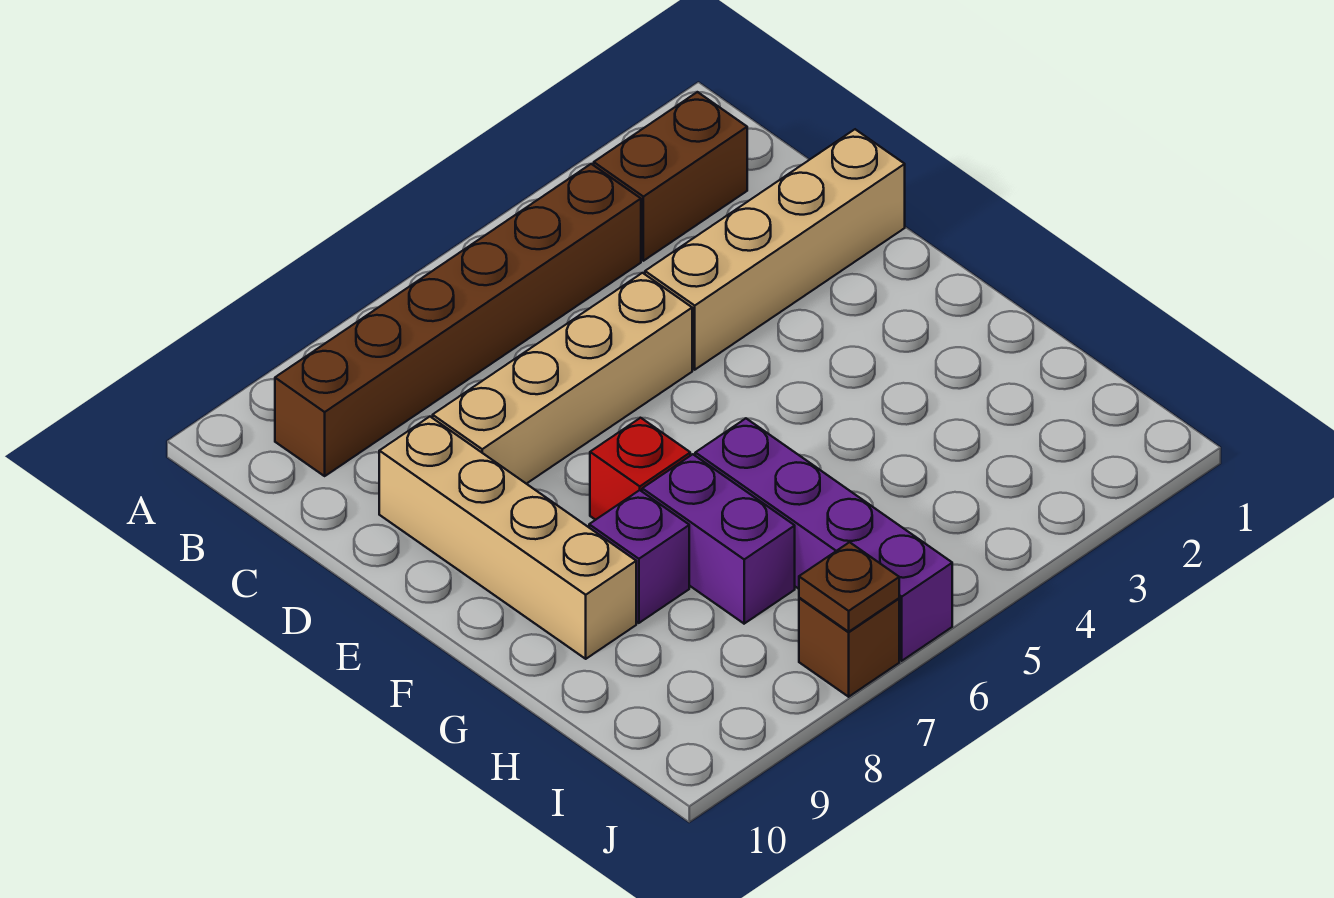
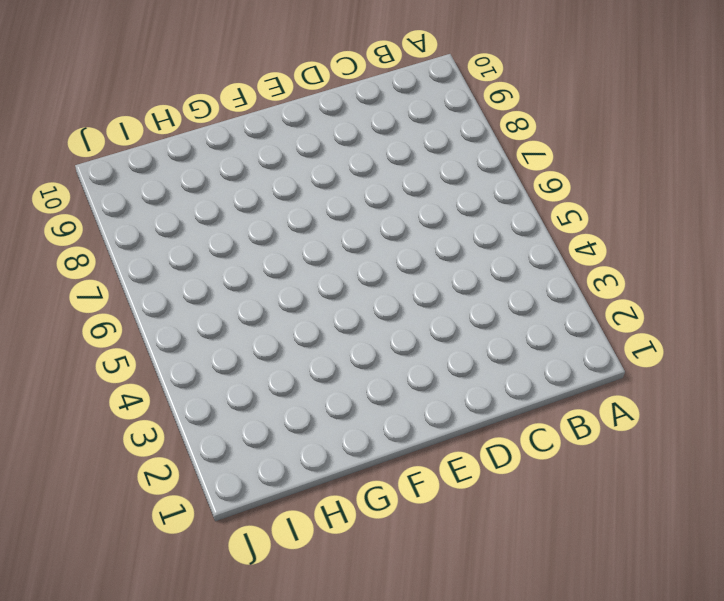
none -> brown 1x2 brick [594,92,747,261]
none -> brown 1x6 brick [275,164,641,476]

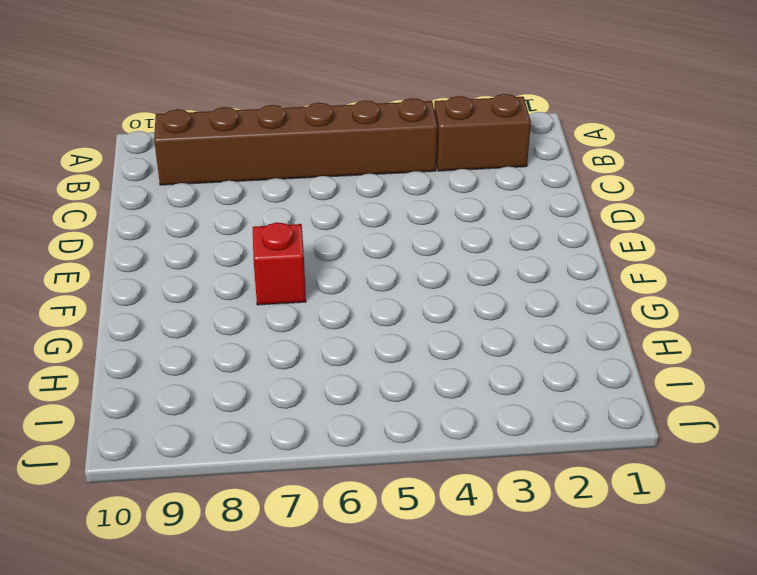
none -> tan 1x4 brick [645,129,905,370]
none -> tan 1x4 brick [433,273,692,484]

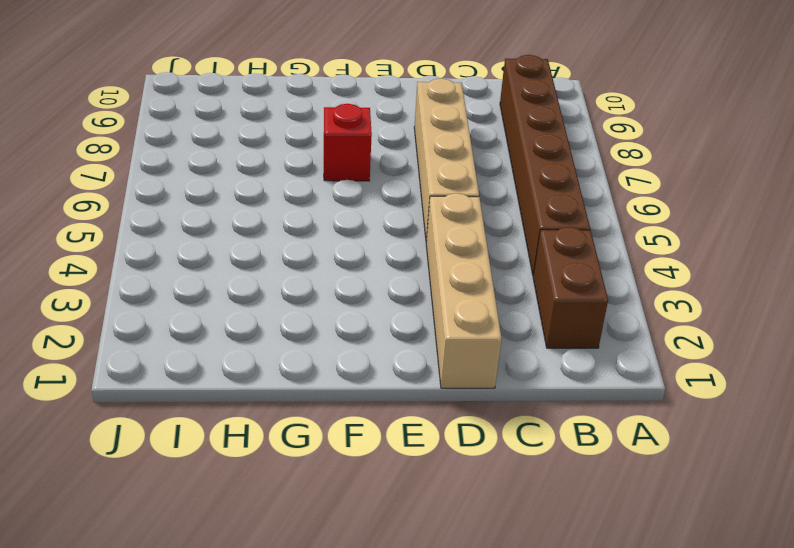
none -> tan 1x4 brick [379,417,636,659]
none -> purple 1x4 brick [695,418,952,661]

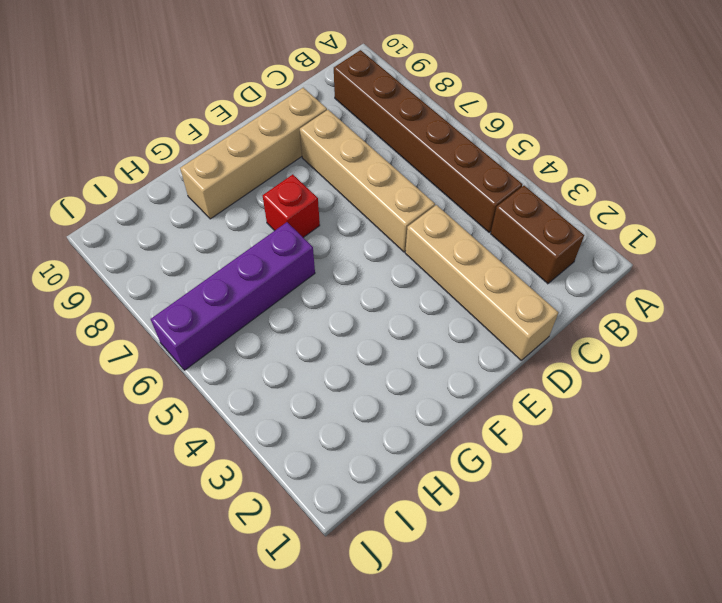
none -> purple 1x2 brick [642,454,795,624]
none -> purple 1x1 brick [589,490,689,623]

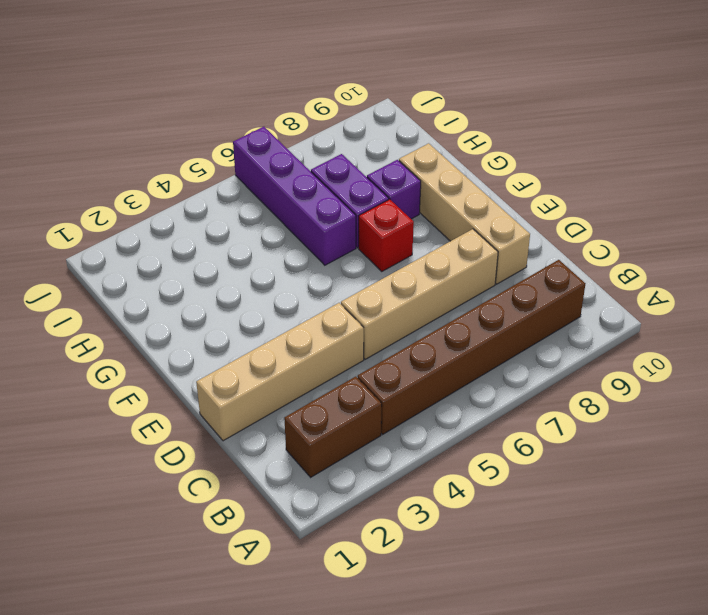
none -> brown 1x1 brick [799,598,899,697]
none -> brown 1x1 plate [799,542,899,632]

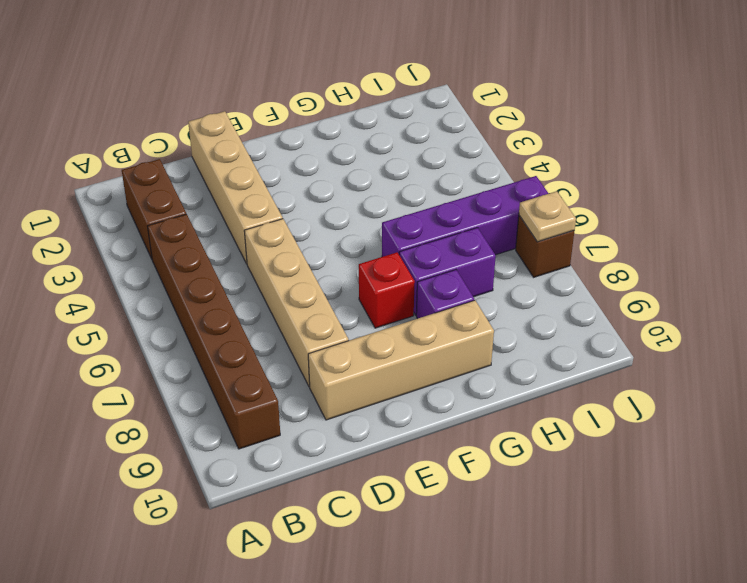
tan 1x1 plate [519,191,576,242] -> brown 1x1 plate [799,542,899,632]

